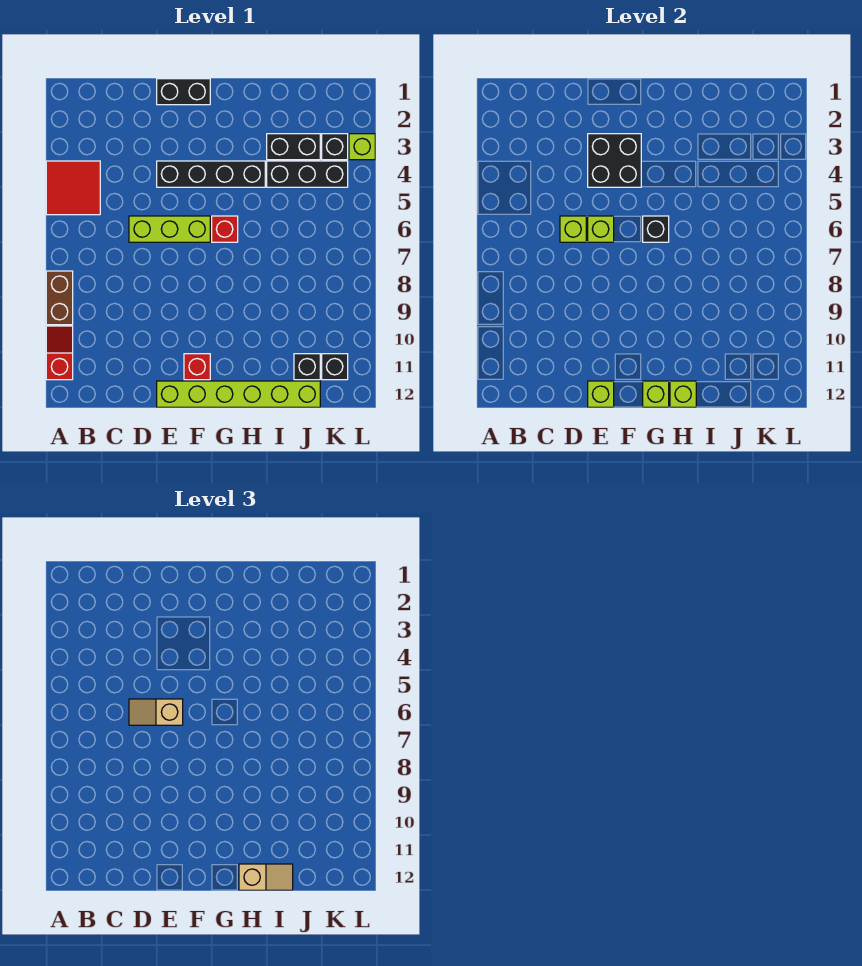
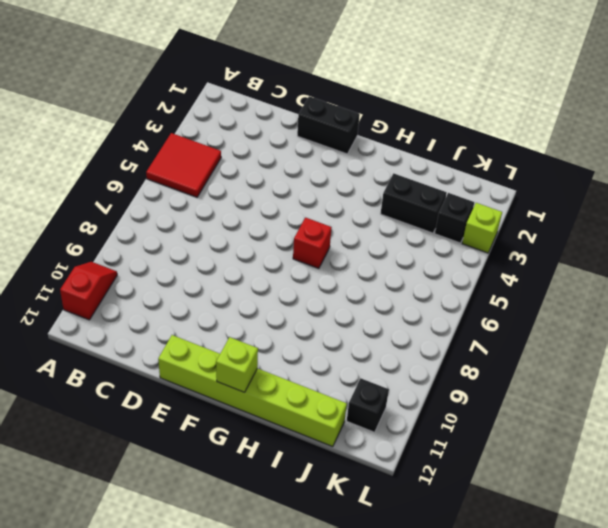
none -> brown 1x2 brick [46,271,73,325]
none -> lime 1x3 brick [129,216,210,242]
none -> black 1x4 brick [157,161,265,187]

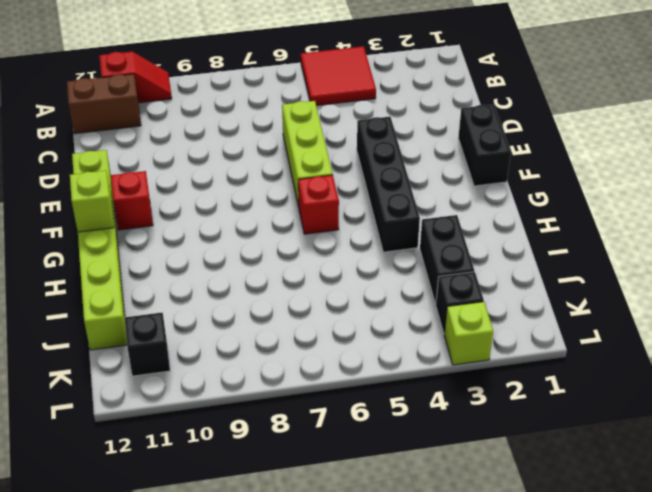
brown 1x2 brick [67,74,141,134] -> brown 1x2 brick moved to [46,271,73,325]
none -> black 1x3 brick [267,161,348,187]
none -> black 1x1 brick [294,354,320,380]
none -> lime 1x1 brick [560,216,586,242]

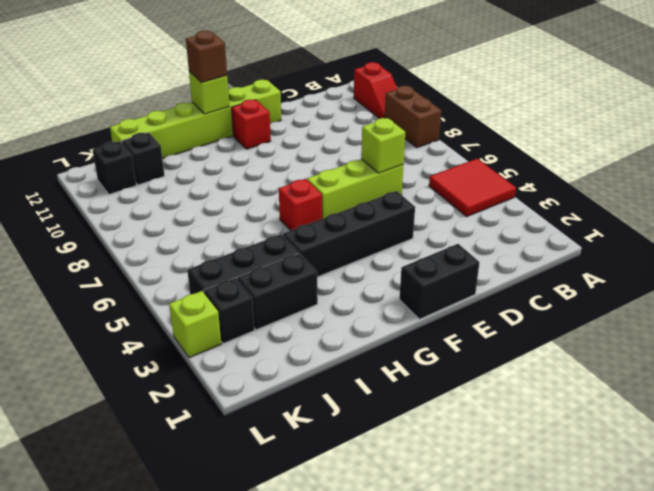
brown 1x1 brick [186,30,227,83] -> none
none -> black 2x2 brick [588,134,641,187]
none -> lime 1x1 brick [588,216,614,242]
none -> lime 1x1 brick [588,381,614,407]

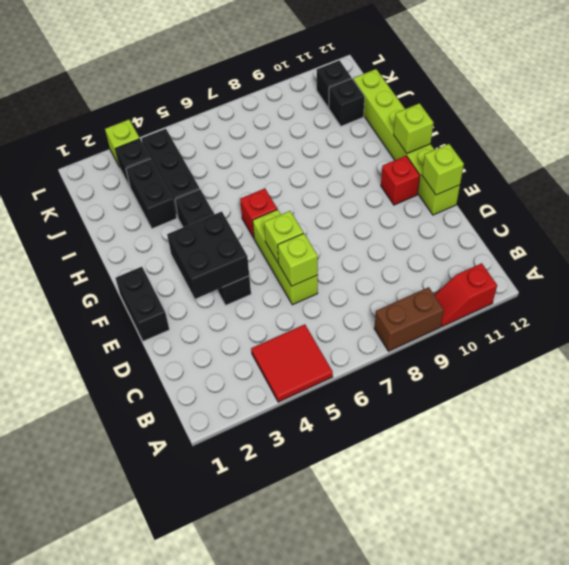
none -> black 1x1 brick [643,216,669,242]
none -> lime 1x1 brick [670,381,696,407]
none -> tan 1x2 slope [129,699,183,725]

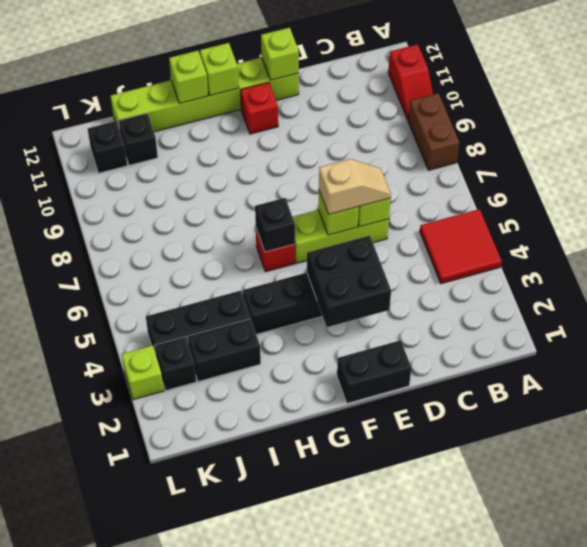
none -> tan 1x2 slope [239,864,293,890]

